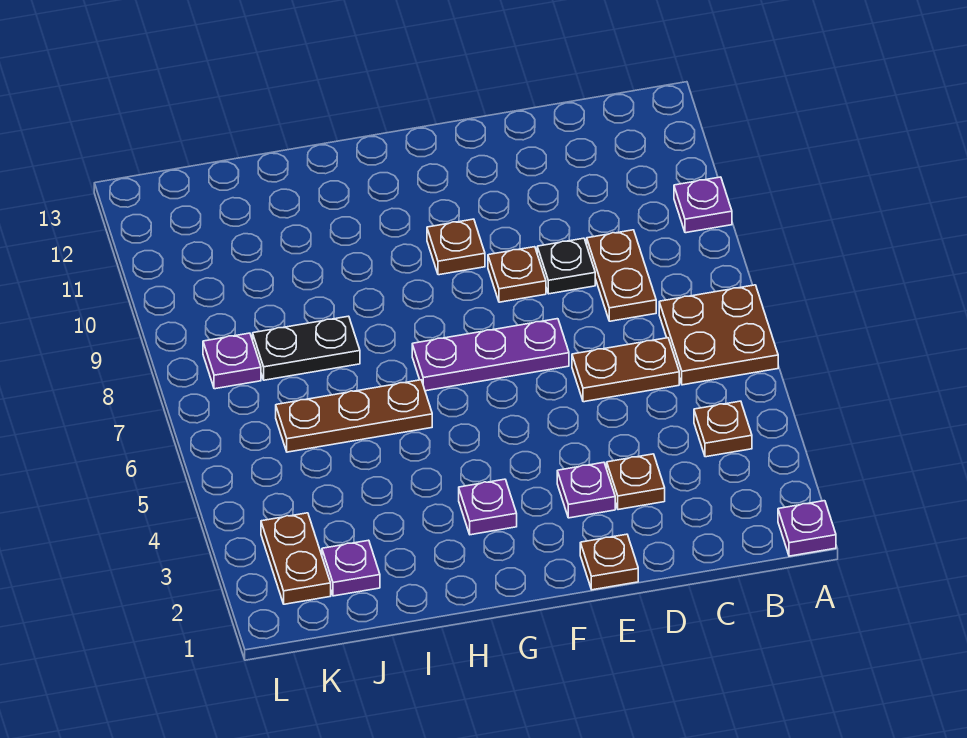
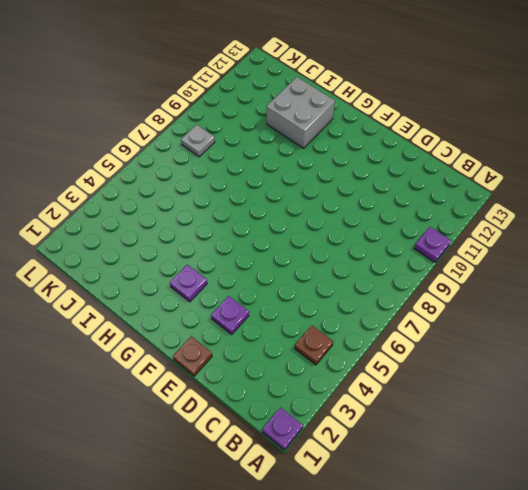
grey 2x2 brick [267,77,335,148] -> none
grey 1x1 plate [181,125,215,157] -> purple 1x1 plate [203,333,261,389]
none -> brown 2x2 plate [659,285,778,385]
none -> brown 1x2 plate [572,338,679,402]
none -> brown 1x2 plate [587,230,656,321]

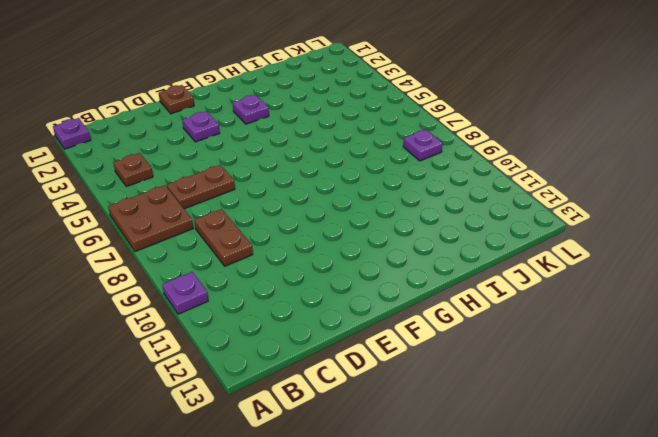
none -> brown 1x1 plate [607,454,665,510]
none -> black 1x1 plate [537,238,595,294]
none -> purple 1x3 plate [412,319,569,391]

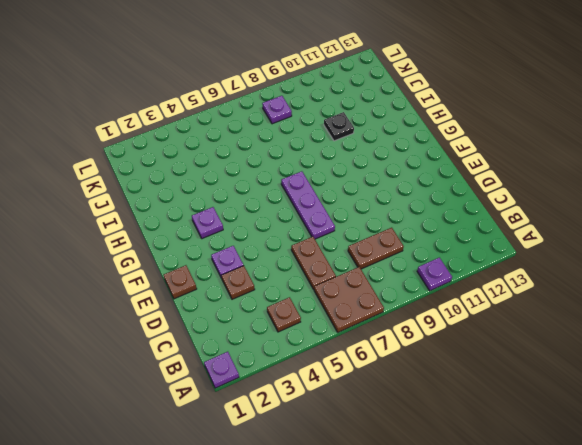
black 1x1 plate [324,112,354,141] -> black 1x1 plate moved to [537,238,595,294]
none -> brown 1x1 plate [488,247,546,302]
none -> brown 1x1 plate [427,219,485,275]
none -> brown 1x3 plate [276,380,432,452]

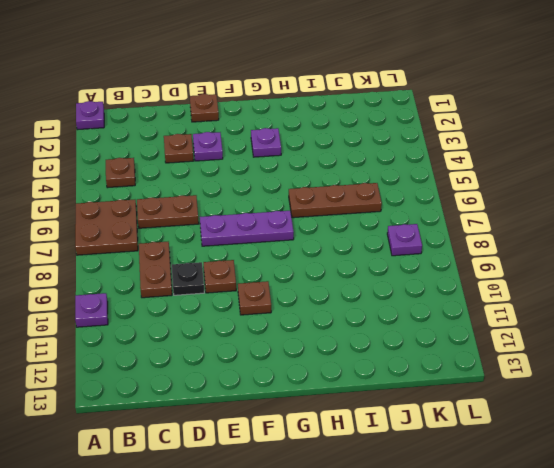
none -> black 1x2 plate [253,316,360,380]
none -> purple 1x1 plate [322,540,380,596]
none -> brown 1x2 plate [261,513,331,604]

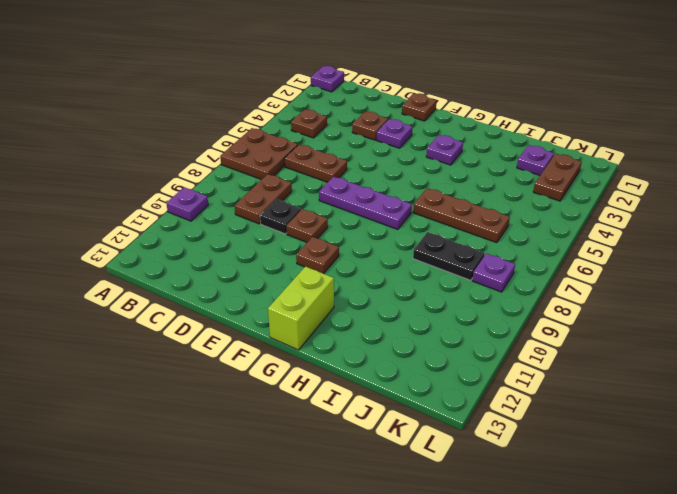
lime 1x2 brick [268,267,334,350] -> none

